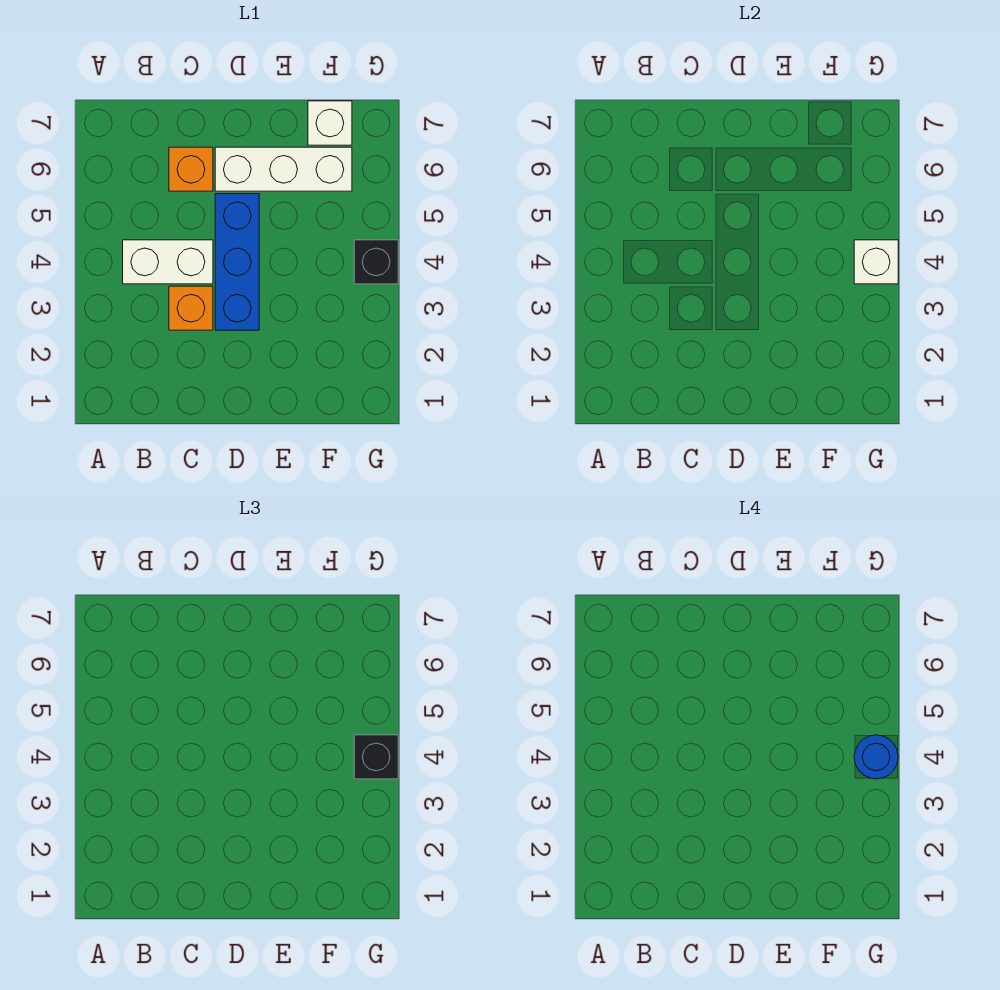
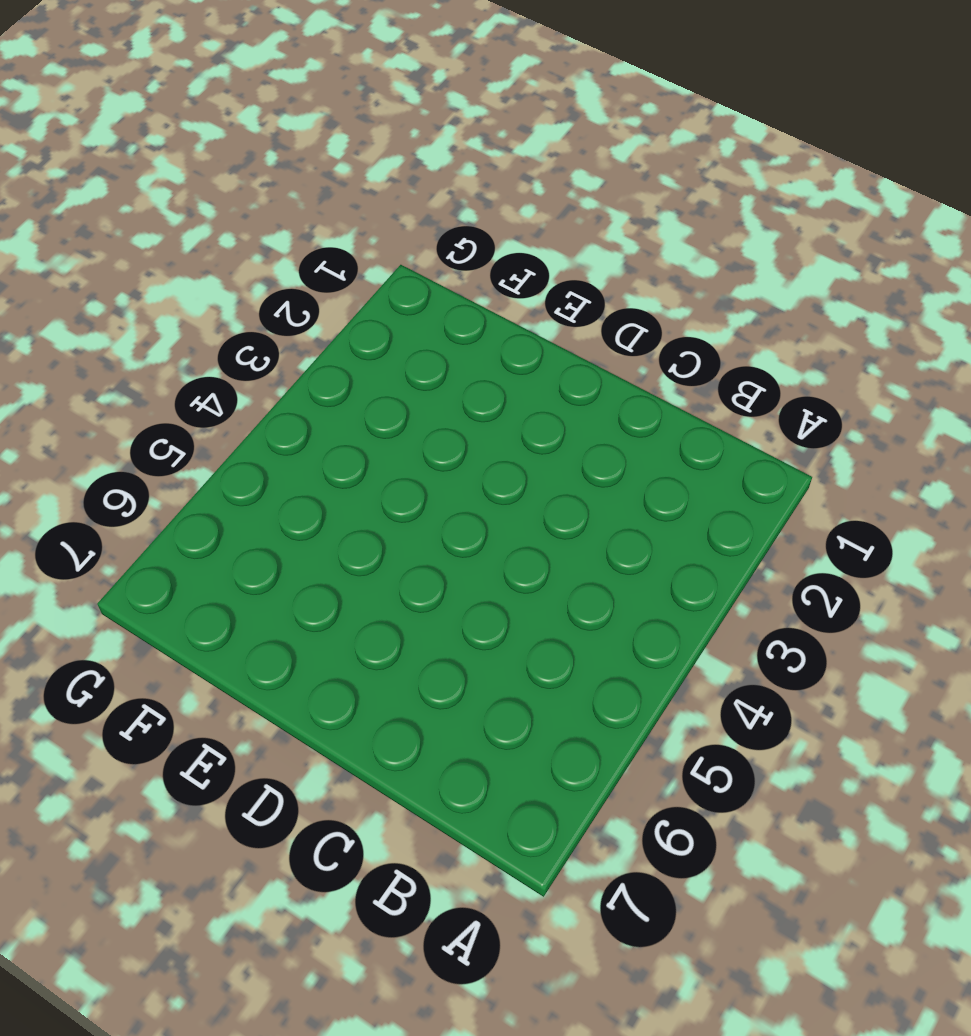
none -> white 1x2 brick [123,240,213,284]
none -> orange 1x1 brick [169,286,213,330]

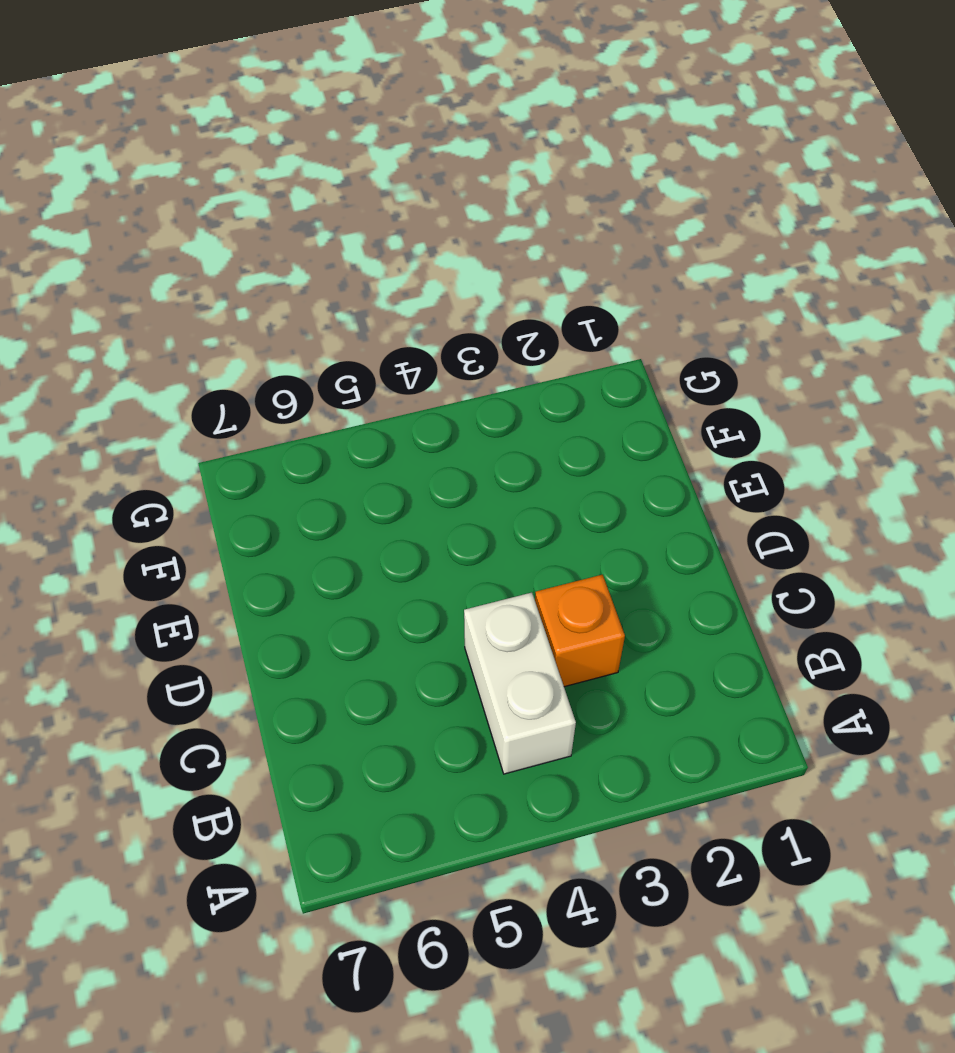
none -> orange 1x1 brick [169,147,213,191]
none -> blue 1x3 brick [215,194,259,330]

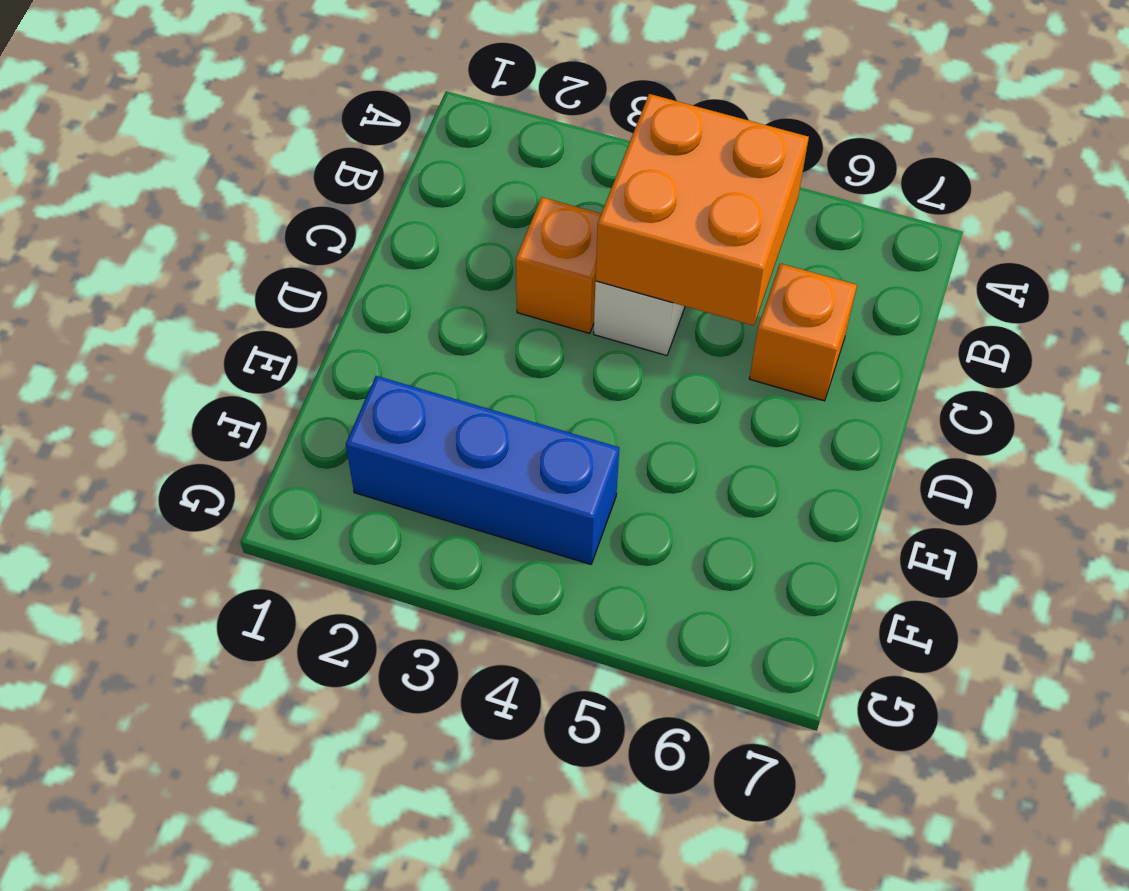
orange 2x2 brick [596,94,809,326] -> none
blue 1x3 brick [346,376,619,564] -> blue 1x3 brick moved to [215,194,259,330]
none -> white 1x3 brick [215,147,352,191]
none -> white 1x1 brick [308,101,352,145]

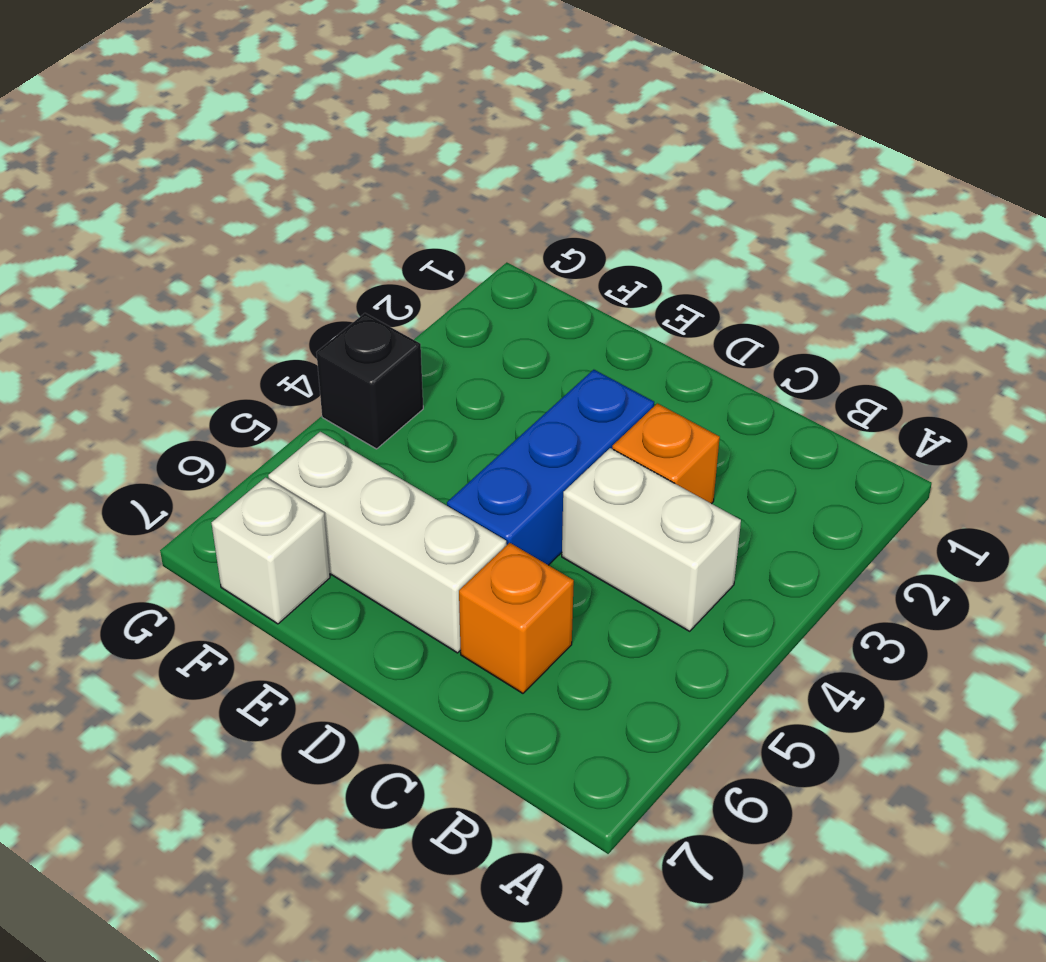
none -> white 1x1 brick [854,240,898,284]
none -> black 1x1 brick [354,735,398,779]

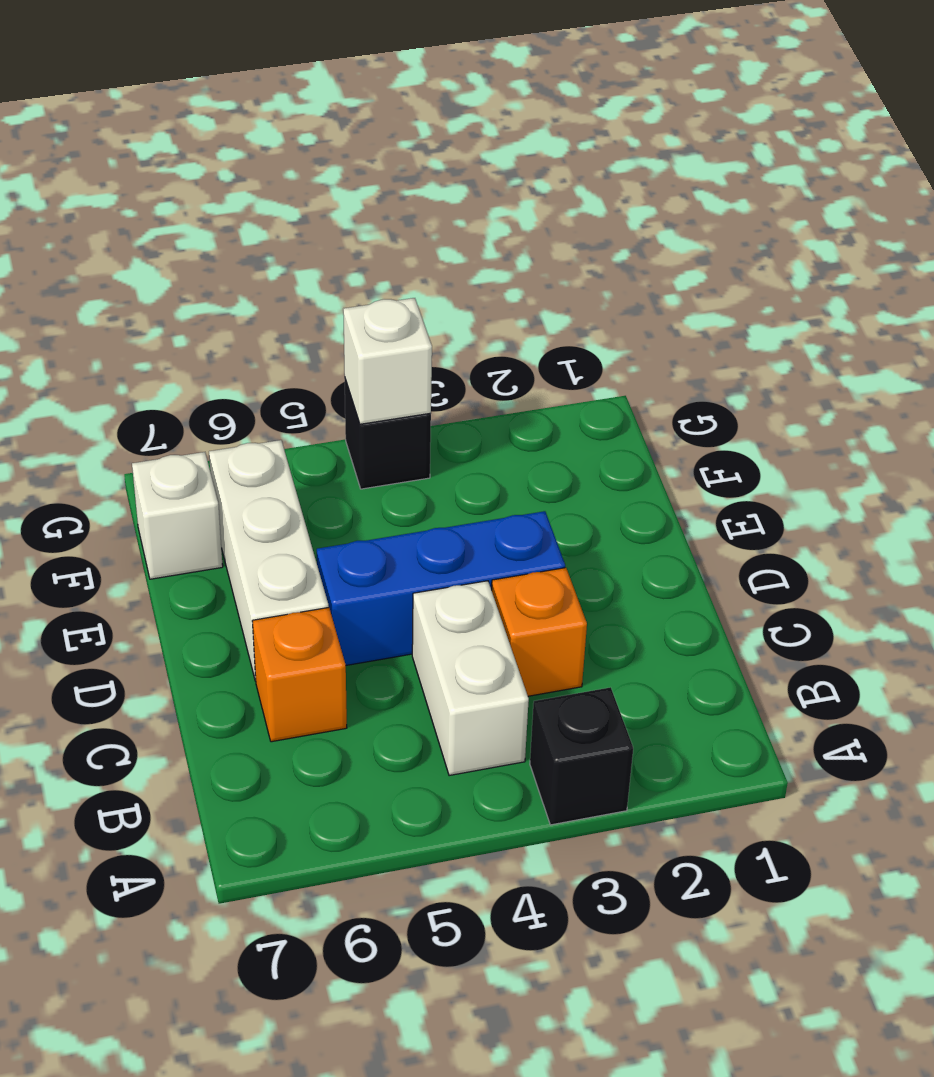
black 1x1 brick [530,687,633,825] -> black 1x1 brick moved to [354,735,398,779]
none -> blue 1x1 round brick [854,735,898,779]

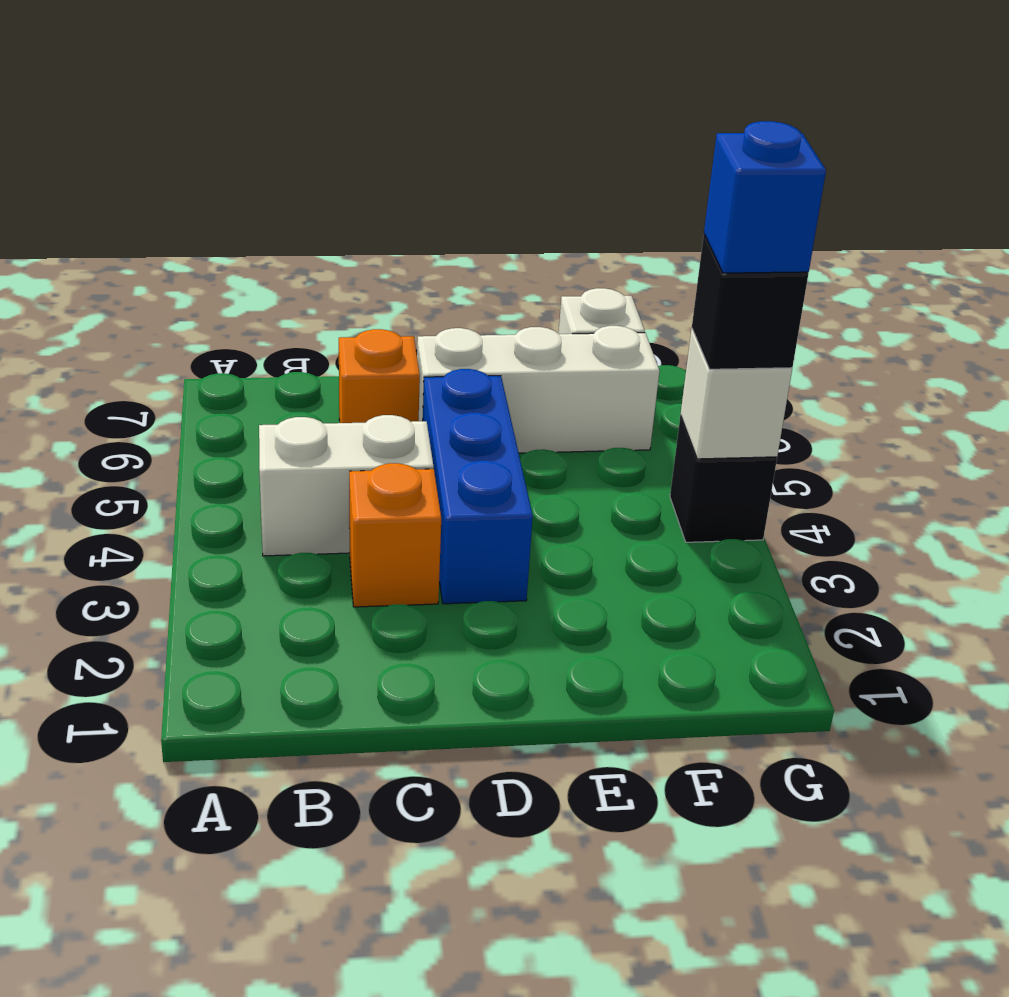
blue 1x1 brick [704,121,826,273] -> blue 1x1 round brick [854,735,898,779]

